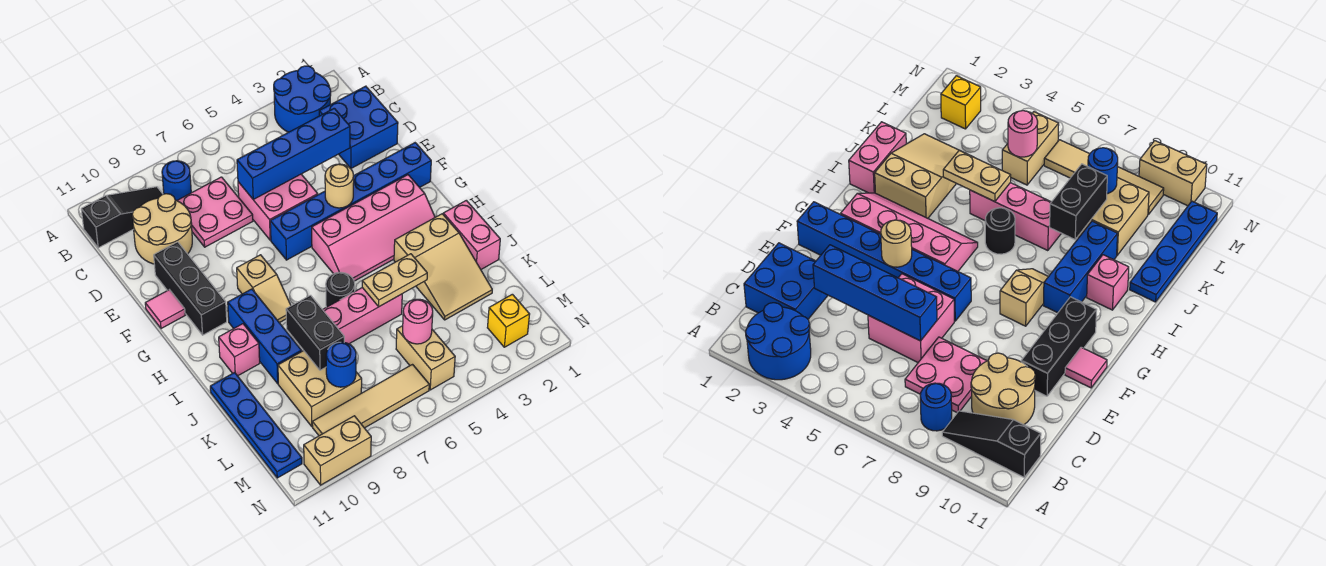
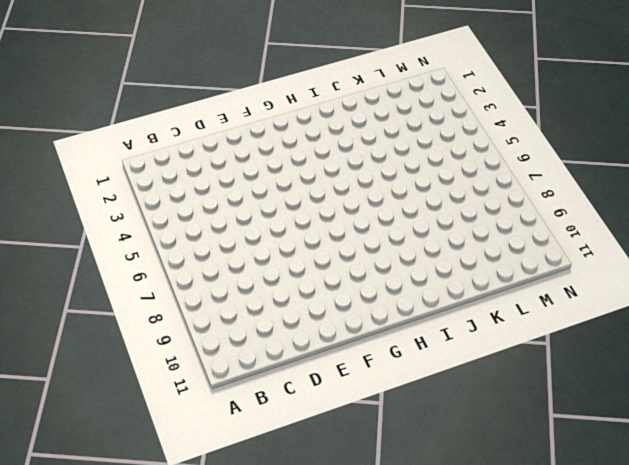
none -> blue 2x2 round brick [274,66,331,132]
none -> blue 1x1 round brick [162,161,191,201]
none -> black 1x3 slope [81,187,163,248]
none -> blue 2x2 brick [319,86,398,168]

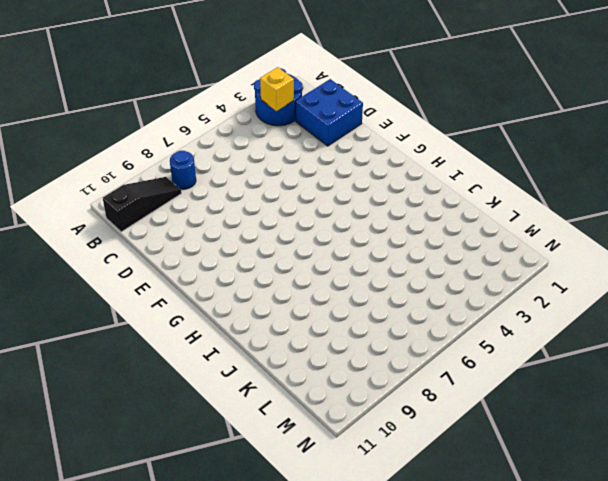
yellow 1x1 brick [260,67,294,111] -> yellow 1x1 brick moved to [487,294,530,347]
none -> pink 2x2 plate [177,177,253,247]
none -> tan 2x2 round brick [132,194,192,264]
none -> pink 2x2 brick [238,174,318,240]
none -> black 1x3 brick [154,242,227,335]

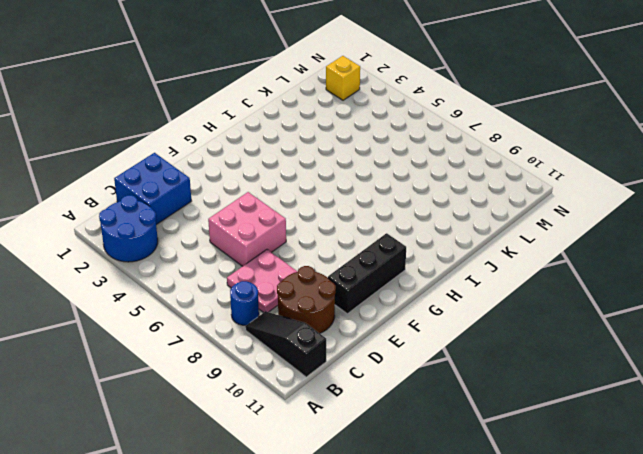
brown 2x2 round brick [277,266,336,333] -> tan 2x2 round brick [132,194,192,264]
none -> blue 1x6 brick [270,143,431,260]
none -> pink 1x1 tile [145,290,185,329]
none -> pink 2x4 slope [312,175,435,281]
none -> tan 1x2 slope [237,255,291,323]

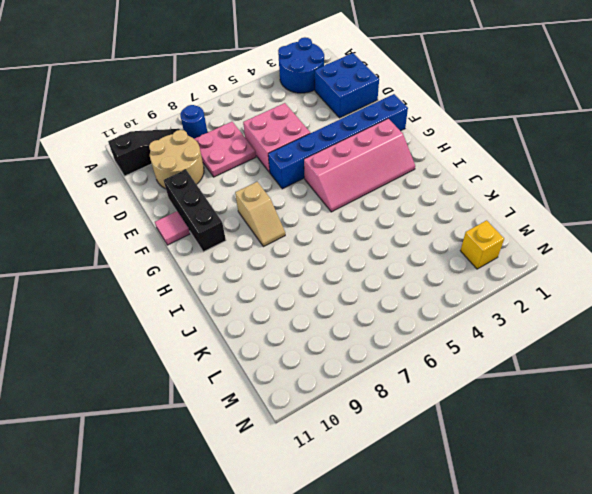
none -> blue 1x3 brick [228,289,302,384]
none -> pink 1x2 brick [443,200,500,269]
none -> tan 2x3 slope [394,214,492,320]
none -> black 1x1 round brick [326,272,355,307]

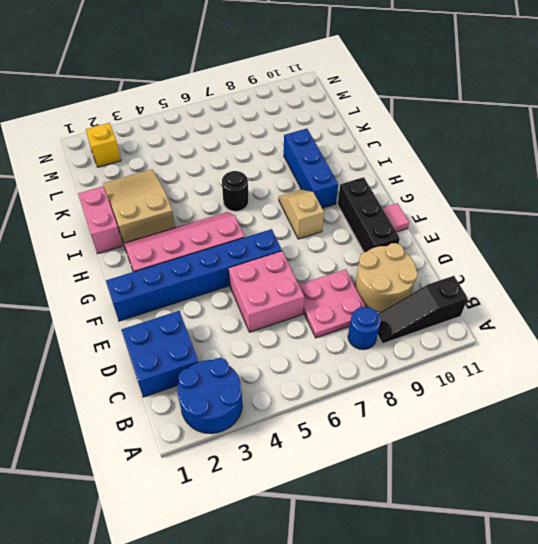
none -> pink 1x1 brick [219,324,260,376]
none -> pink 1x3 brick [323,288,402,344]
none -> blue 1x4 plate [210,372,302,478]
none -> tan 2x2 brick [278,351,362,426]

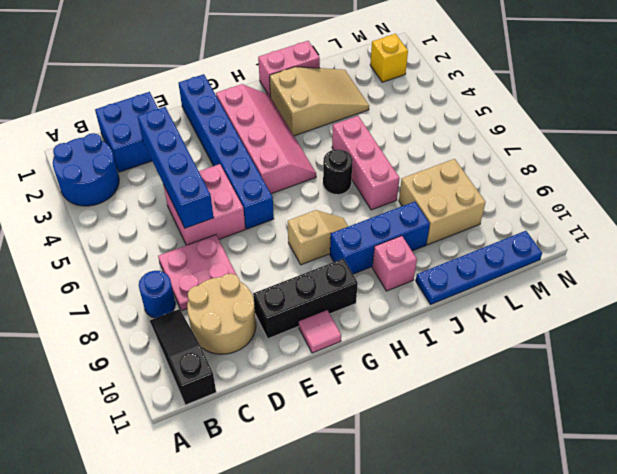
none -> tan 1x2 brick [396,326,455,390]
none -> tan 1x4 tile [312,365,429,436]
none -> tan 1x2 brick [304,416,371,485]
none -> tan 1x1 round brick [325,164,354,208]

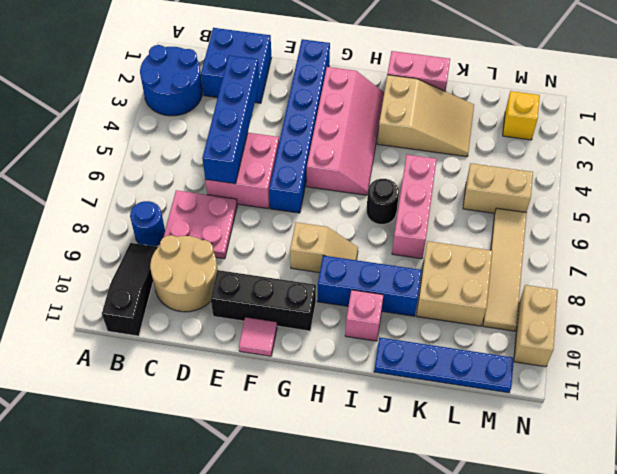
none -> tan 1x1 round brick [325,164,354,208]
none -> tan 1x2 plate [362,254,427,306]
none -> black 1x2 brick [286,295,344,370]
none -> pink 1x1 round brick [403,299,433,344]

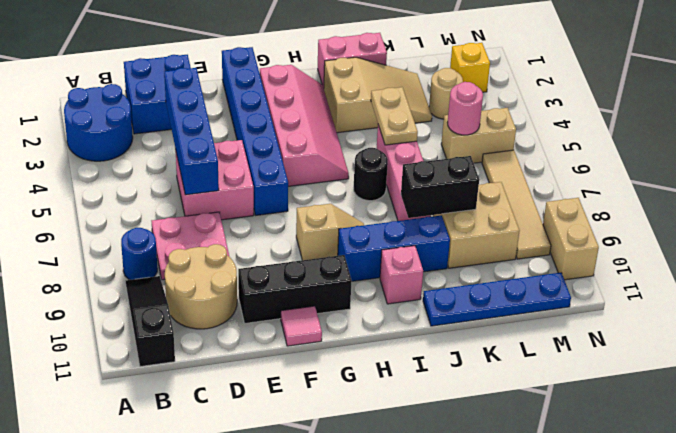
tan 1x1 round brick [429,68,463,119] -> tan 1x1 round brick moved to [325,164,354,208]
none -> blue 1x1 round brick [326,342,356,387]

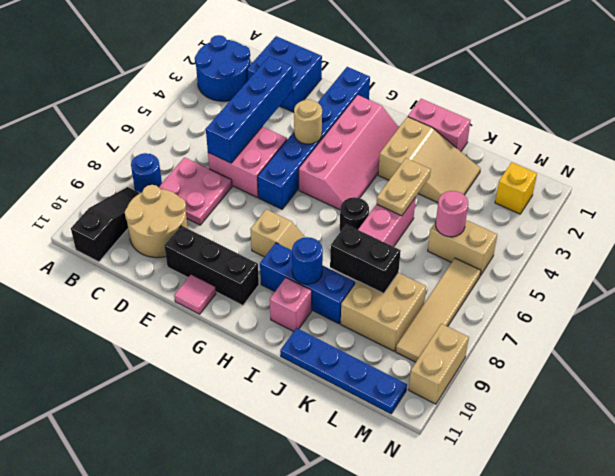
blue 1x1 round brick [292,237,323,284] -> blue 1x1 round brick moved to [326,342,356,387]

